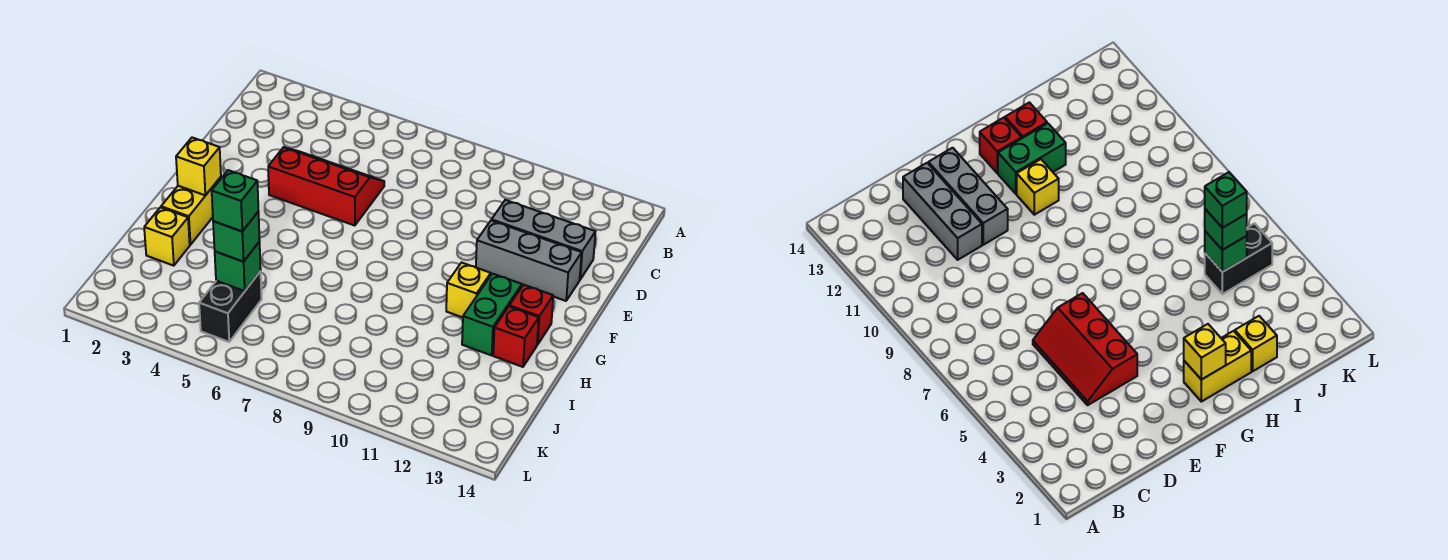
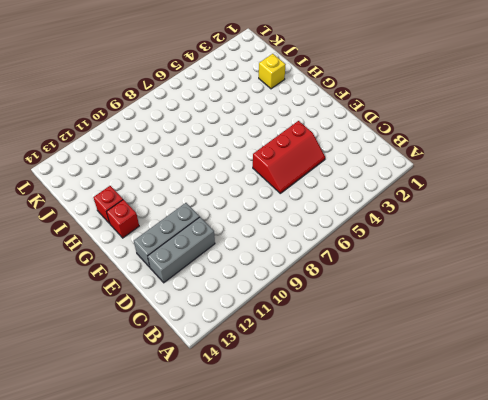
none -> yellow 1x2 brick [161,177,221,245]
none -> yellow 1x1 brick [446,263,491,317]
none -> green 1x2 brick [462,274,522,355]

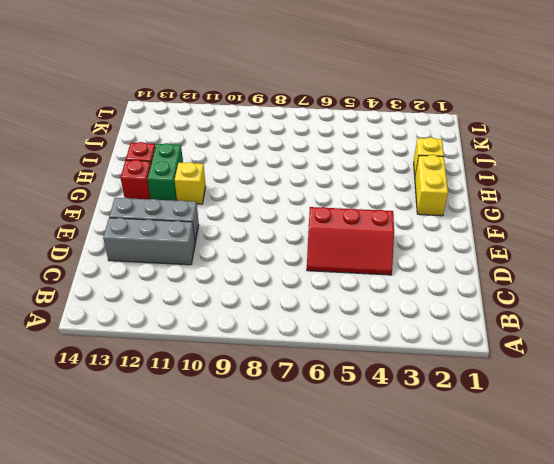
none -> black 1x2 brick [199,271,262,342]
none -> yellow 1x1 brick [176,138,221,195]
none -> green 1x1 brick [215,242,261,291]

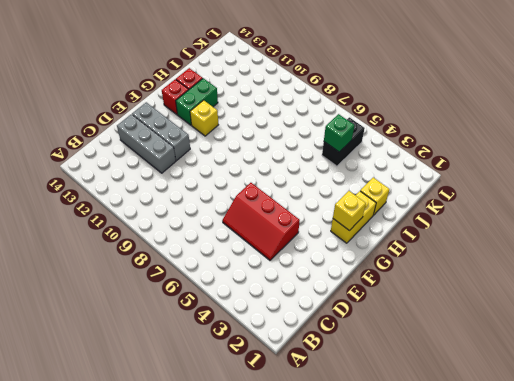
none -> green 1x1 brick [213,212,260,262]
none -> green 1x1 brick [212,170,258,231]

